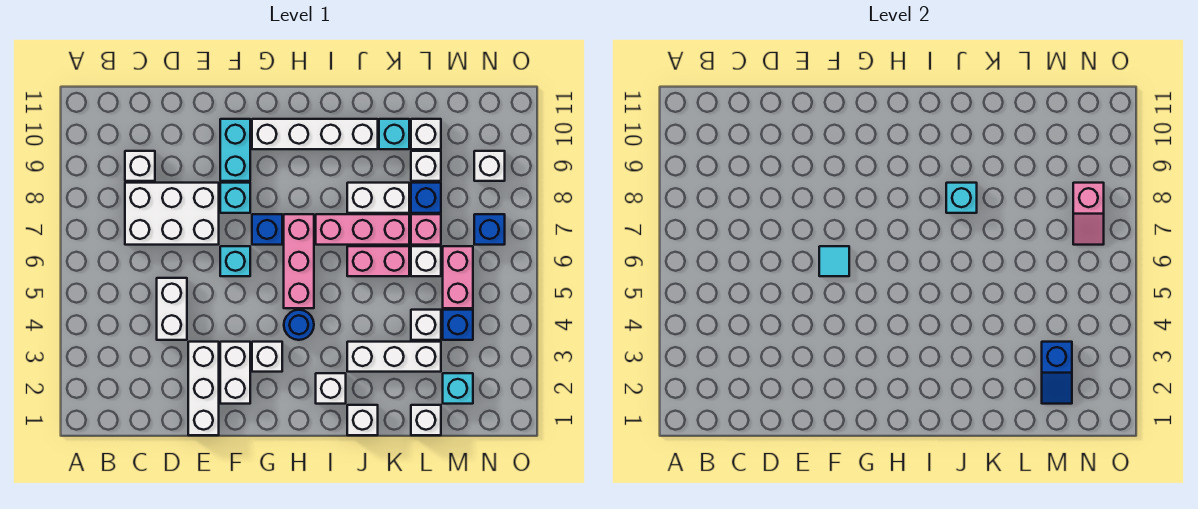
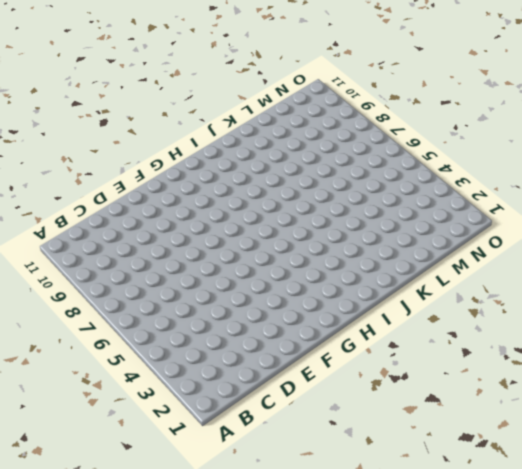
none -> white 2x3 brick [125,183,219,245]
none -> white 1x1 brick [125,151,155,181]
none -> white 1x2 brick [157,278,187,340]
none -> white 1x3 brick [188,342,219,435]

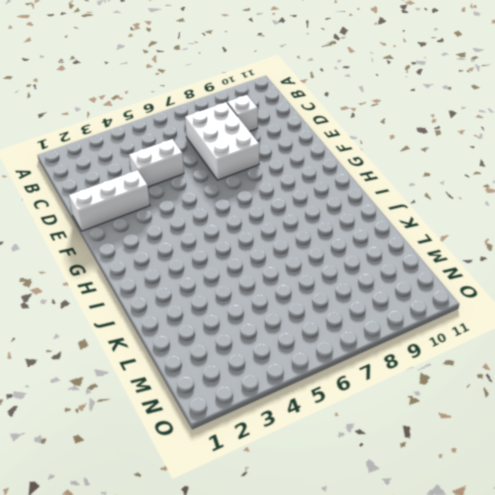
none -> white 1x2 brick [220,342,250,404]
none -> cyan 1x1 brick [220,246,250,276]
none -> cyan 1x1 brick [220,183,250,213]
none -> cyan 1x2 brick [220,119,250,181]

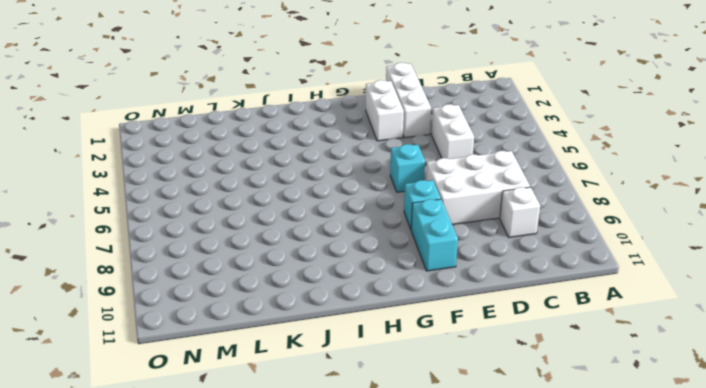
none -> white 1x1 brick [252,342,282,372]
none -> blue 1x1 brick [252,214,282,245]
none -> white 1x4 brick [252,119,378,149]
none -> blue 1x1 round brick [284,310,314,340]

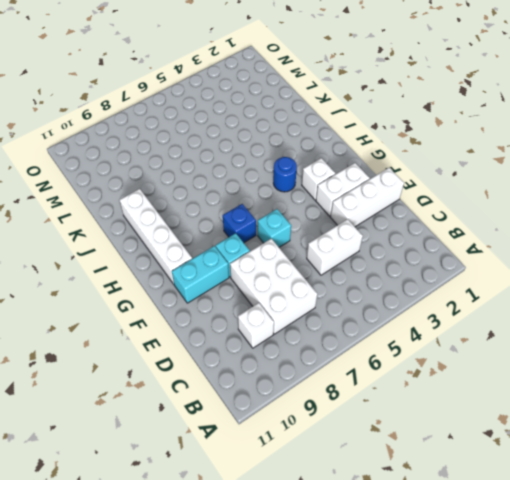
none -> pink 1x3 brick [284,214,314,308]
none -> white 1x1 brick [316,373,346,404]
none -> pink 1x3 brick [316,214,409,245]
none -> white 1x1 brick [347,405,378,435]

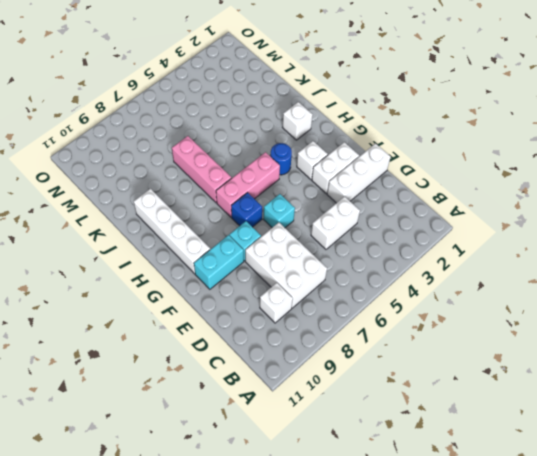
none -> white 1x1 brick [347,405,378,435]
none -> white 1x3 brick [347,342,441,372]
none -> pink 1x2 brick [347,246,409,276]
none -> white 1x2 brick [347,183,409,213]

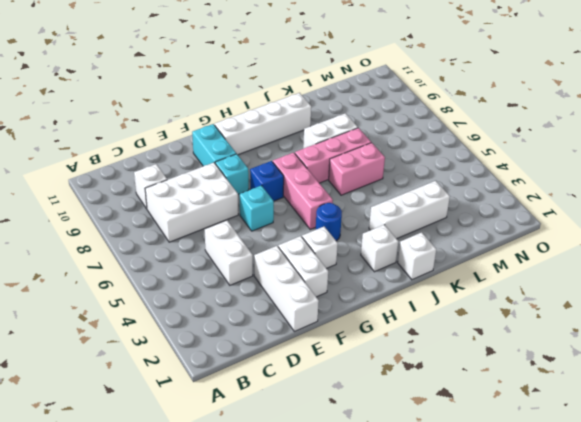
none -> cyan 1x1 brick [379,119,409,149]
none -> white 1x1 brick [411,405,441,435]
none -> white 1x1 brick [411,310,441,340]
none -> white 1x1 brick [411,246,441,276]

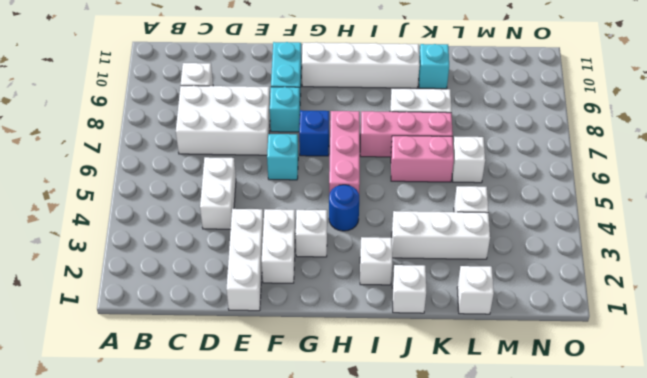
none -> pink 1x1 brick [411,214,441,245]
none -> blue 1x1 brick [411,183,441,213]
none -> white 1x1 brick [411,151,441,181]
none -> white 1x1 brick [411,119,441,149]

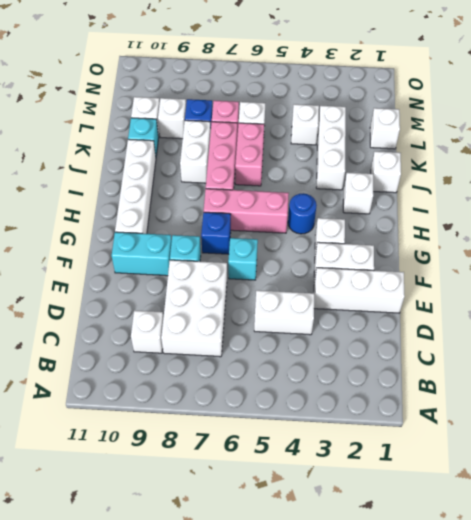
none -> cyan 1x1 brick [443,373,473,404]
none -> blue 1x1 brick [443,310,473,340]
none -> pink 1x2 brick [443,246,473,308]
none -> blue 1x1 brick [474,214,505,245]

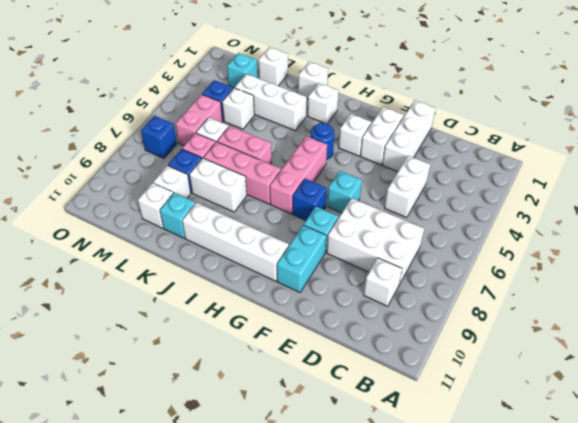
none -> white 1x1 brick [474,151,505,181]
none -> cyan 1x1 tile [819,246,849,276]
none -> cyan 1x1 brick [946,183,977,213]
none -> blue 1x2 slope [1042,342,1072,404]

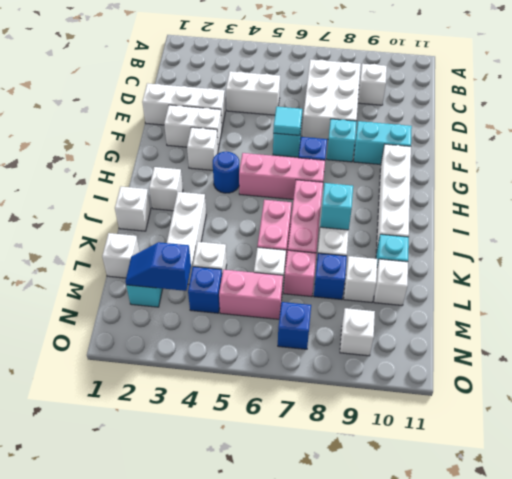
none -> pink 1x2 slope [1073,183,1104,245]

